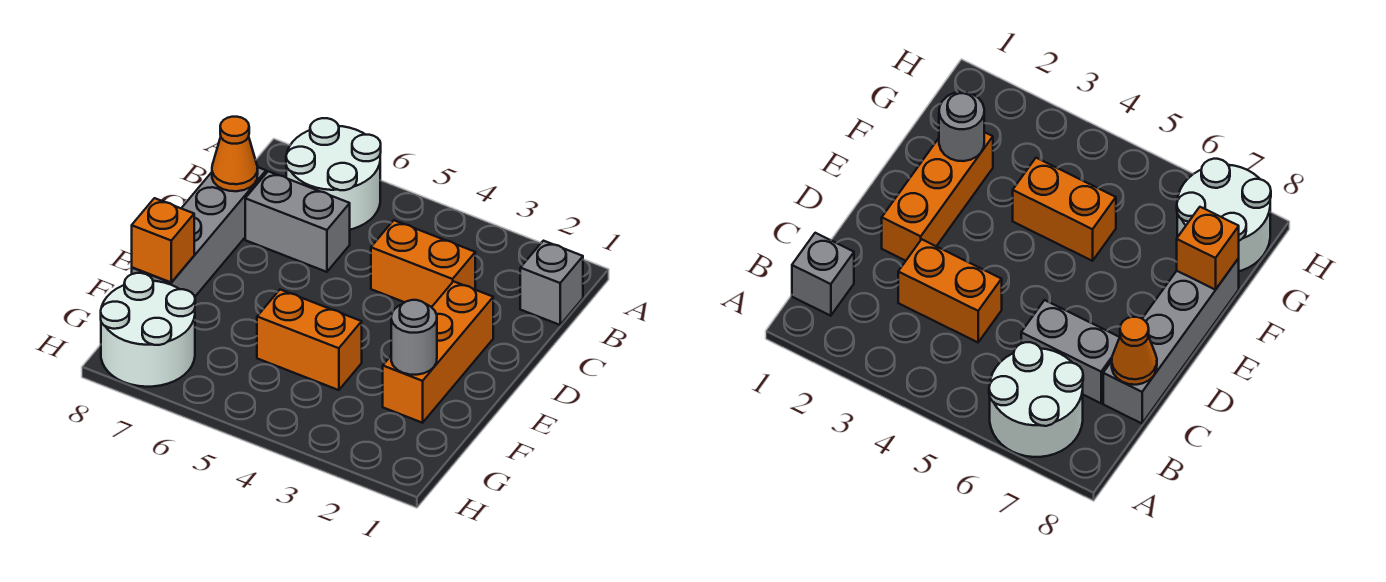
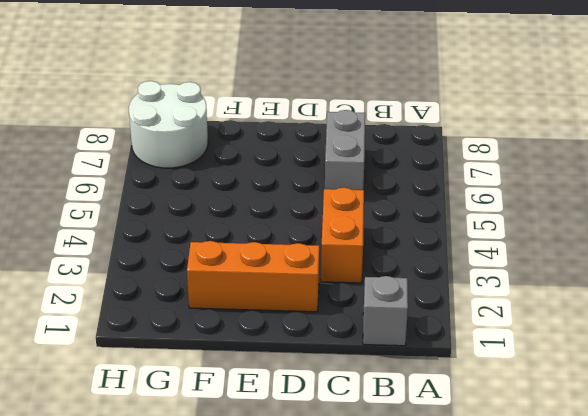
none -> white 2x2 round brick [286,118,381,230]
none -> grey 1x4 brick [132,167,266,296]

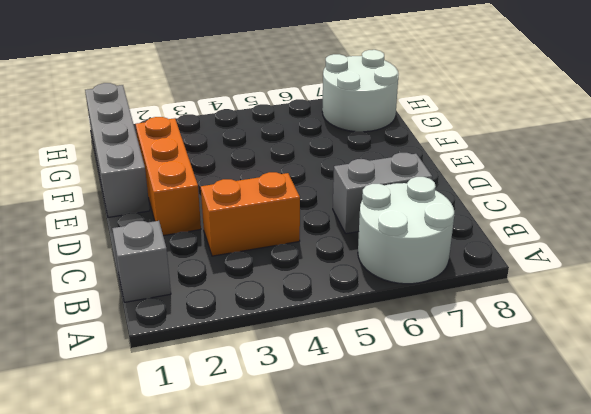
grey 1x4 brick [85,83,150,217] -> grey 1x4 brick moved to [132,167,266,296]
none -> orange 1x2 brick [257,290,362,390]
none -> orange 1x1 cone [212,117,258,191]

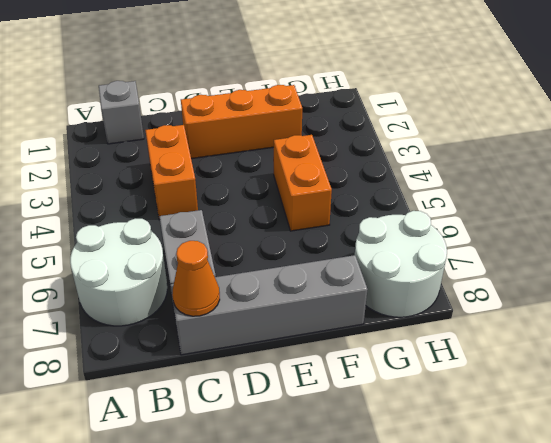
none -> grey 1x1 round brick [391,300,437,375]
none -> orange 1x1 brick [132,198,194,282]

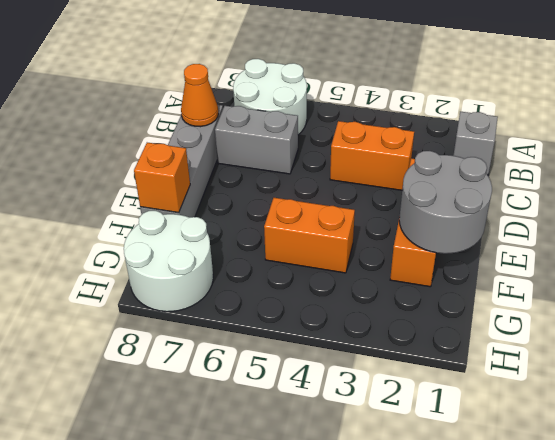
grey 2x2 round brick [399,151,492,254] -> grey 1x1 round brick [391,300,437,375]

